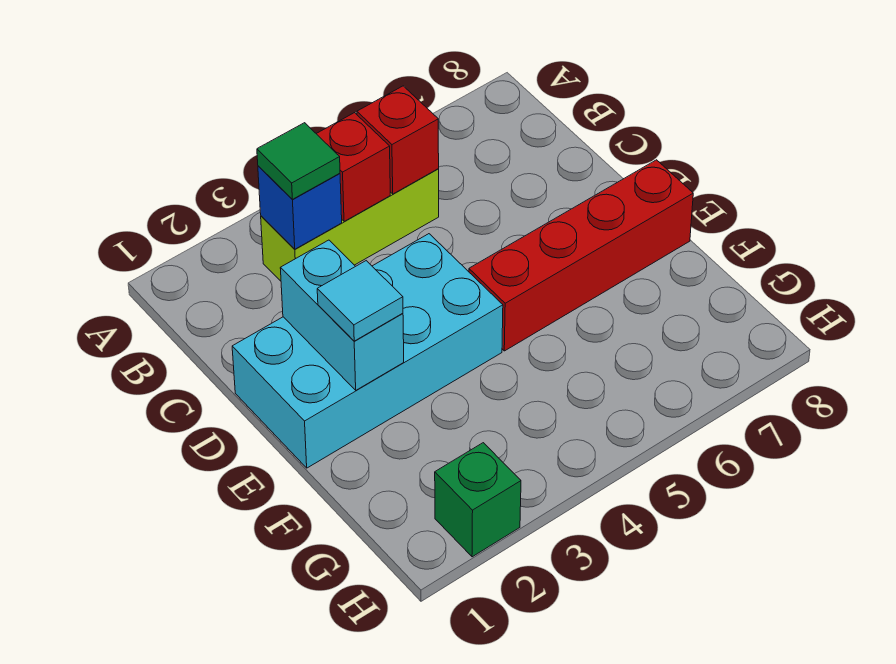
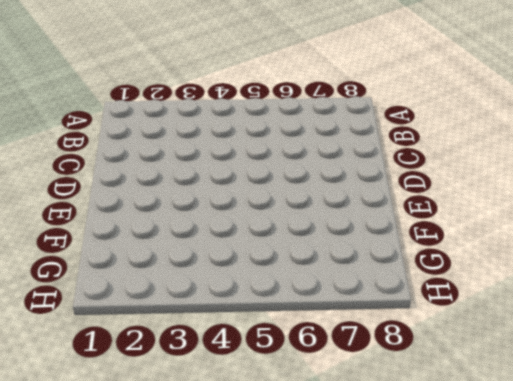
none -> lime 1x3 brick [261,169,439,281]
none -> cyan 2x4 brick [232,234,503,468]

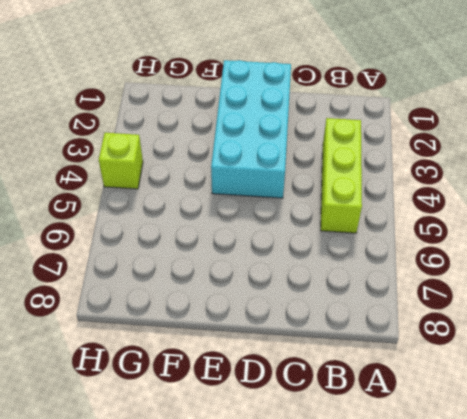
lime 1x1 brick [99,133,143,189] -> none
none -> red 1x4 brick [469,160,693,351]
none -> green 1x1 brick [435,443,521,557]

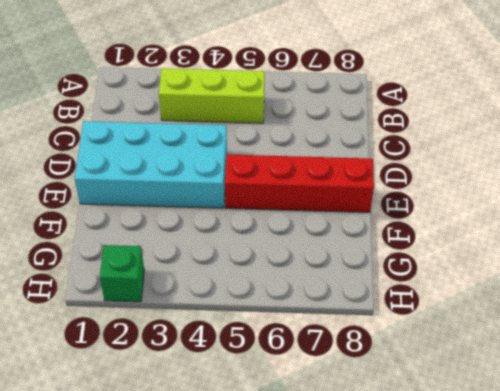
none -> blue 1x1 brick [258,166,342,249]
none -> red 1x1 brick [316,113,390,221]

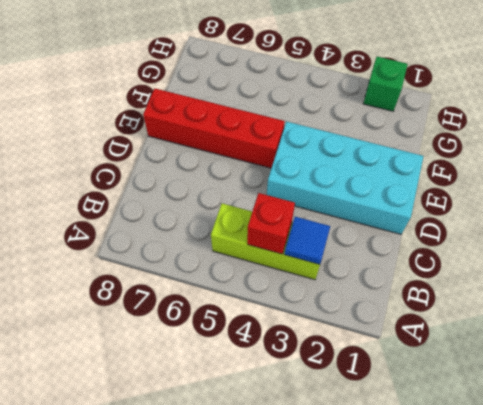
blue 1x1 tile [284,217,330,265] -> blue 1x1 brick [258,166,342,249]
none -> red 1x1 brick [357,86,439,194]
none -> cyan 1x2 brick [280,240,404,390]

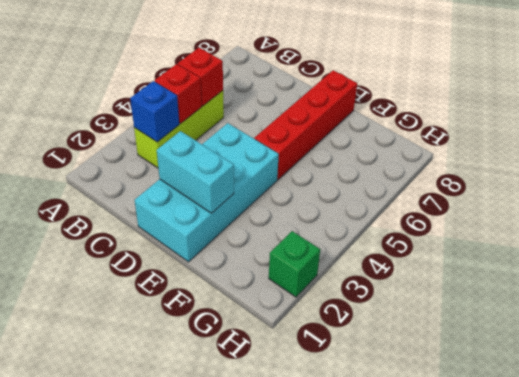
none -> green 1x1 tile [257,123,340,199]
none -> cyan 1x1 tile [317,261,403,341]

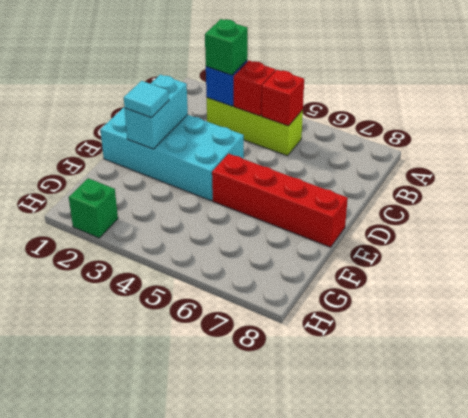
green 1x1 brick [205,19,248,75] -> green 1x1 tile [257,123,340,199]

